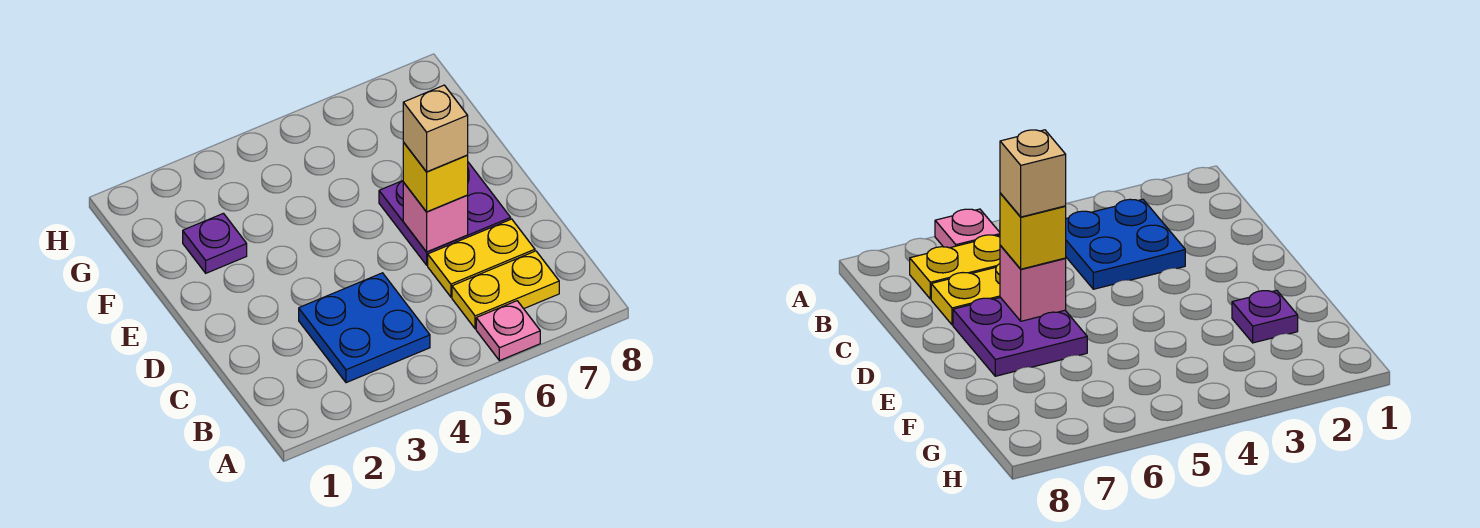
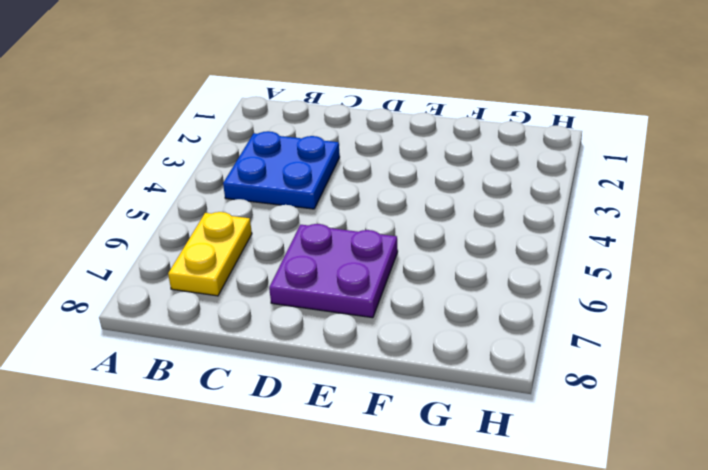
none -> pink 1x1 plate [476,301,540,361]
none -> yellow 1x2 plate [428,219,535,297]

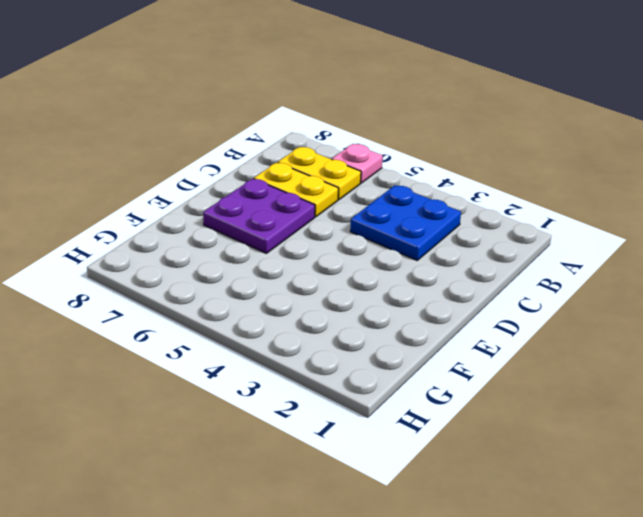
none -> purple 1x1 plate [183,213,247,273]
none -> pink 1x1 brick [403,182,468,252]

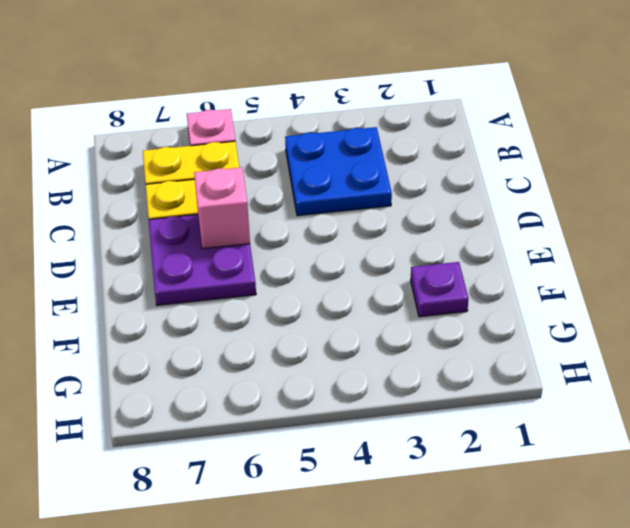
none -> yellow 1x1 brick [403,142,468,212]
none -> tan 1x1 brick [403,85,468,172]

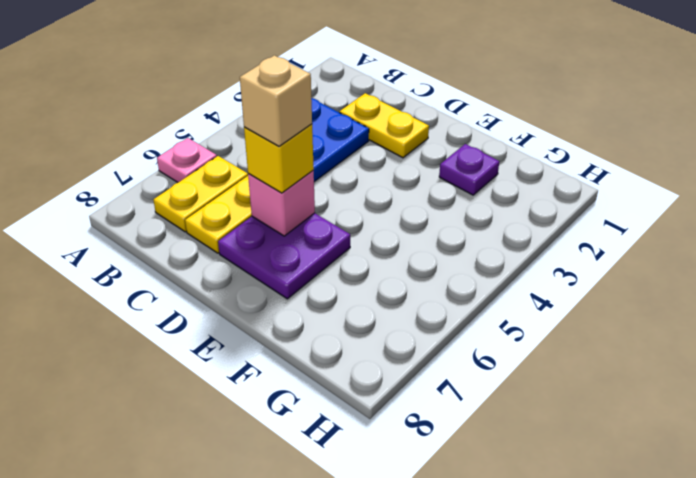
yellow 1x2 plate [340,93,429,158] -> none

